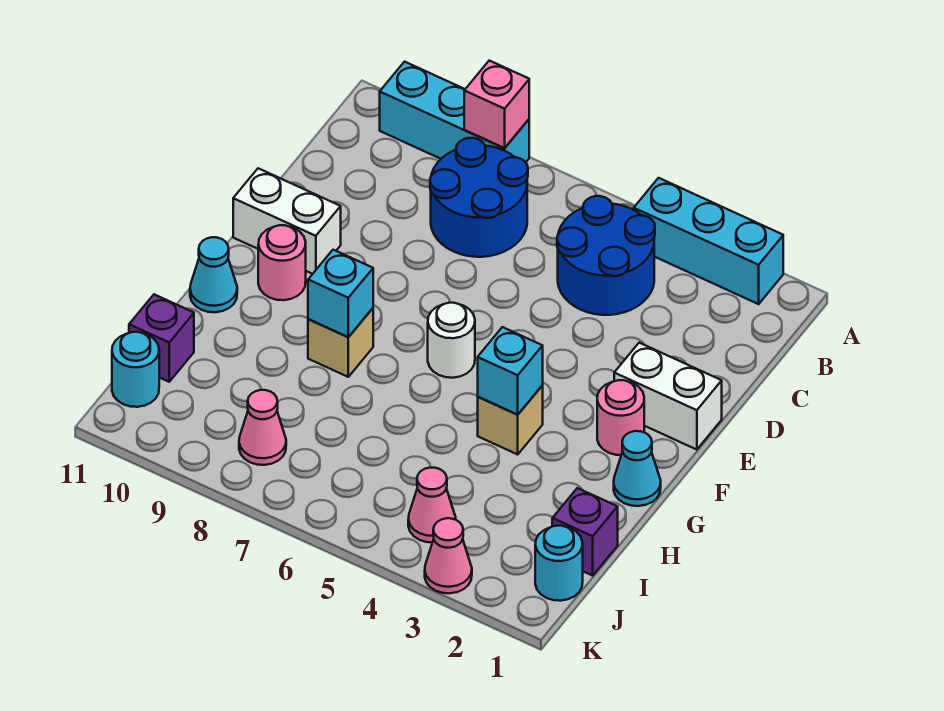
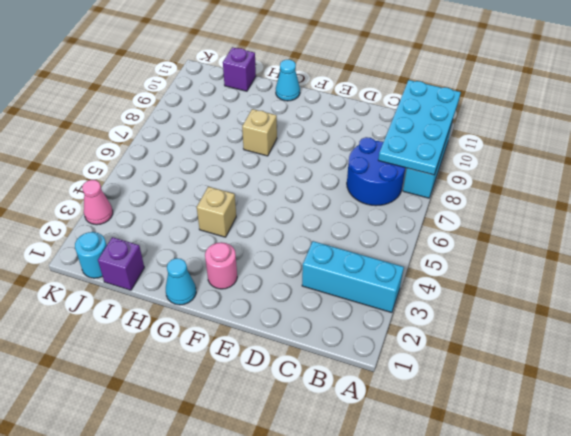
cyan 1x3 brick [302,241,404,313] -> cyan 1x3 brick turned to [634,178,783,304]
cyan 2x4 plate [378,80,461,175] -> pink 1x1 brick [464,61,529,148]
none -> blue 2x2 round brick [557,196,655,315]
none -> white 1x2 brick [614,343,722,450]
none -> white 1x2 brick [233,168,341,274]

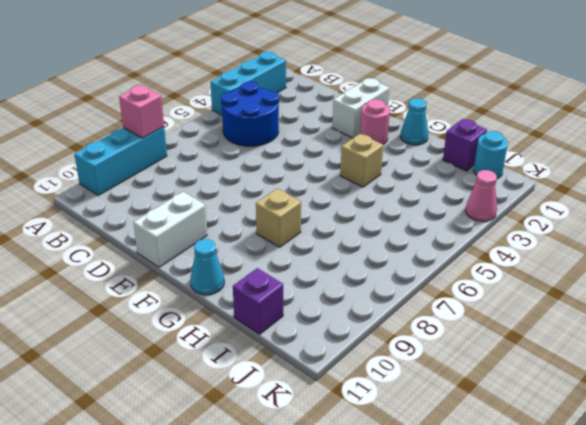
none -> blue 2x2 round brick [430,138,528,257]
none -> white 1x1 round brick [428,303,475,378]
none -> pink 1x1 round brick [258,225,306,300]

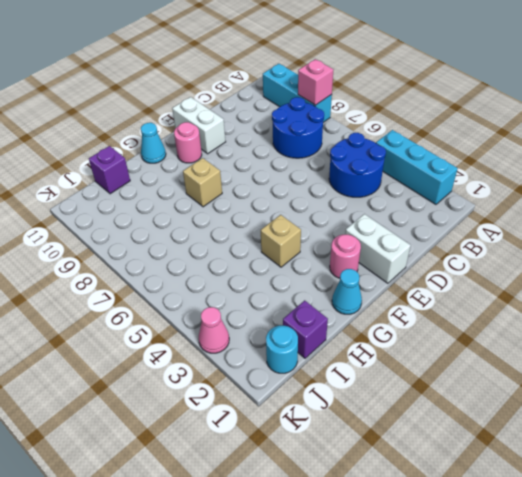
none -> white 1x1 round brick [428,303,475,378]
none -> pink 1x1 cone [408,468,456,542]
none -> pink 1x1 cone [239,390,286,465]

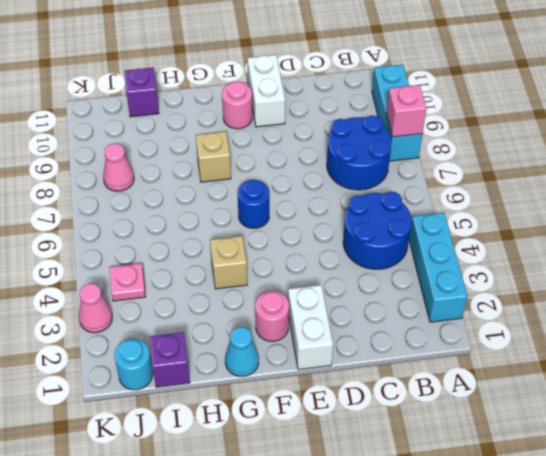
blue 1x1 round brick [238,180,269,228] -> white 1x1 round brick [428,303,475,378]
pink 1x1 plate [110,263,145,301] -> pink 1x1 cone [408,468,456,542]
none -> cyan 1x1 cone [190,237,237,312]
none -> cyan 1x1 round brick [112,332,159,407]
none -> cyan 1x1 brick [478,327,543,415]

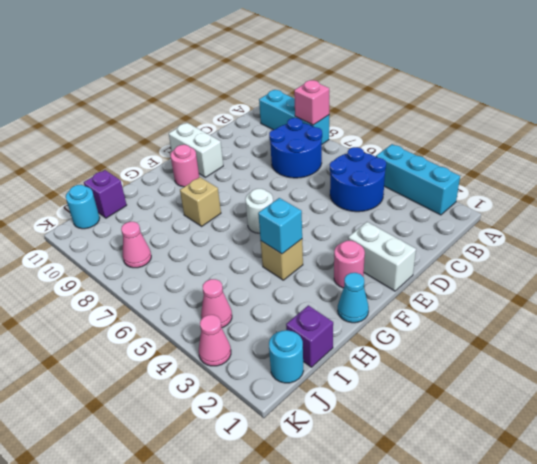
none -> cyan 1x1 cone [190,237,237,312]
none -> cyan 1x1 brick [308,250,373,337]

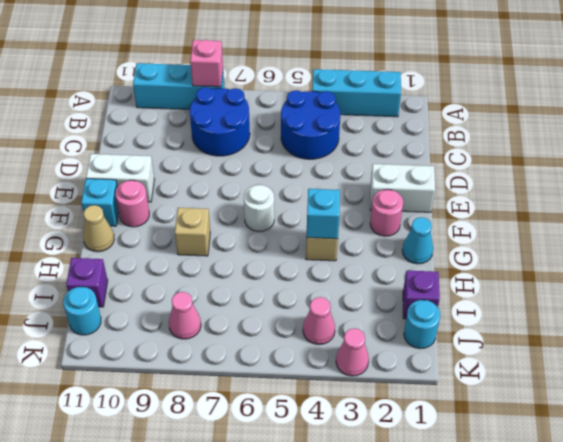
cyan 1x1 brick [81,179,119,226] -> cyan 1x1 brick moved to [308,250,373,337]
tan 1x1 cone [83,205,114,252] -> cyan 1x1 cone [190,237,237,312]

